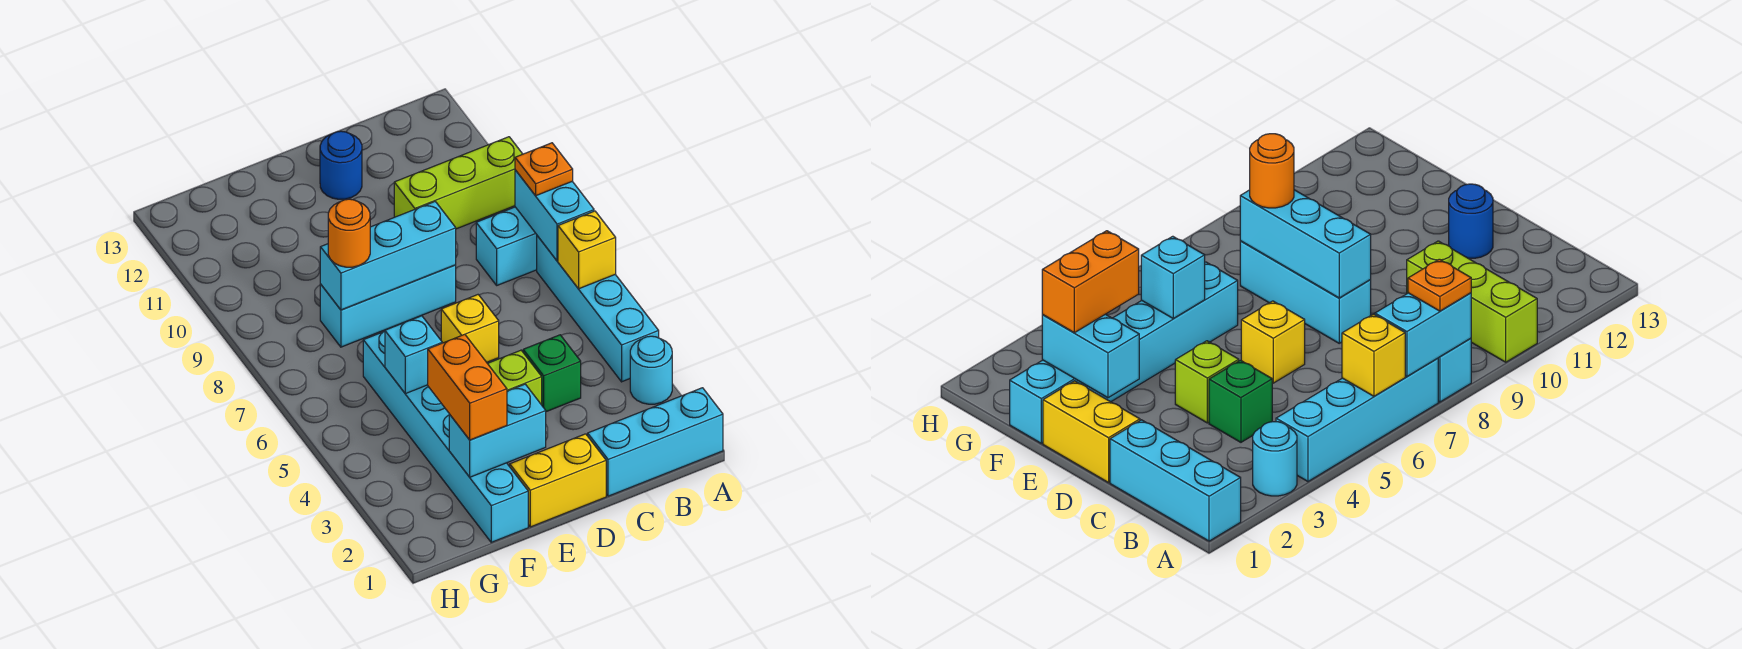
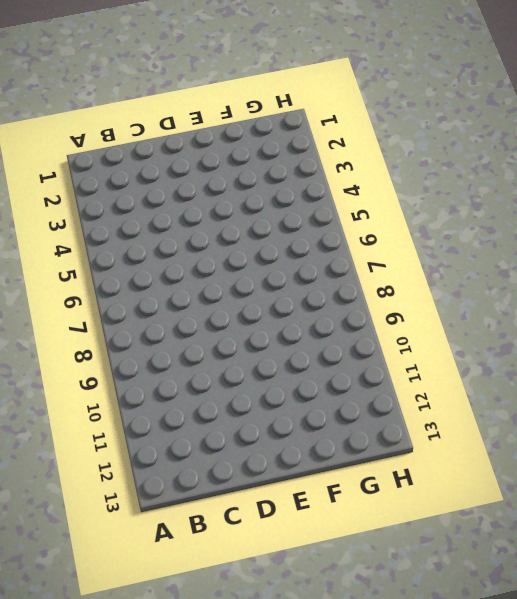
none -> cyan 1x3 brick [588,388,723,496]
none -> cyan 1x1 round brick [630,336,672,404]
none -> cyan 1x4 brick [537,236,659,382]

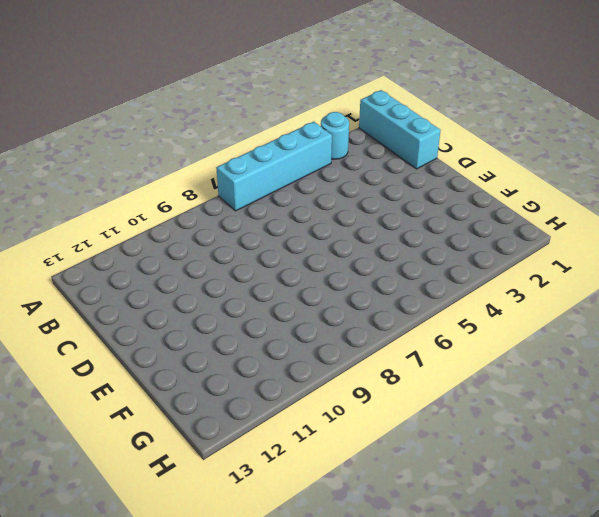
none -> cyan 1x2 brick [476,207,537,285]
none -> lime 1x3 brick [394,137,522,229]
none -> green 1x1 brick [523,335,581,412]

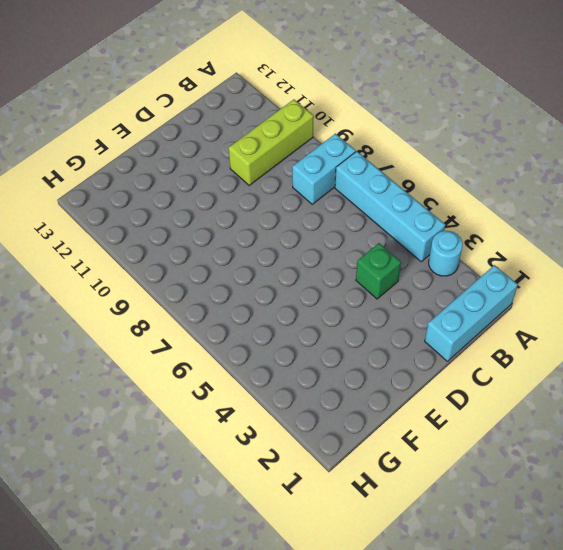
none -> yellow 1x2 brick [510,434,606,527]
none -> lime 1x1 brick [487,350,542,405]
none -> yellow 1x1 brick [441,295,499,362]

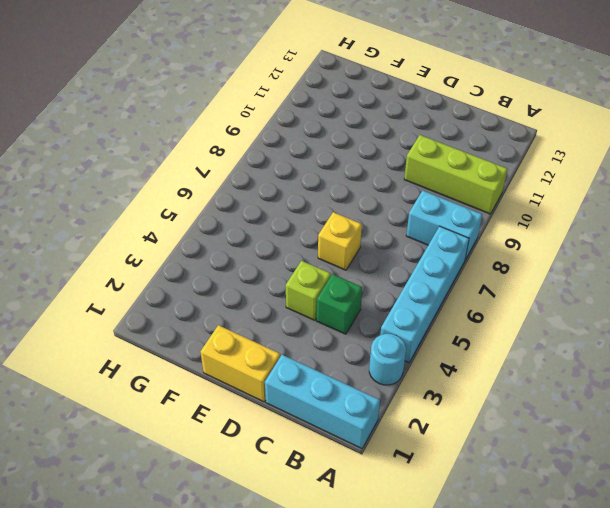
none -> cyan 1x3 brick [320,265,456,347]
none -> blue 1x1 round brick [320,131,362,199]
none -> cyan 1x6 brick [363,331,528,542]

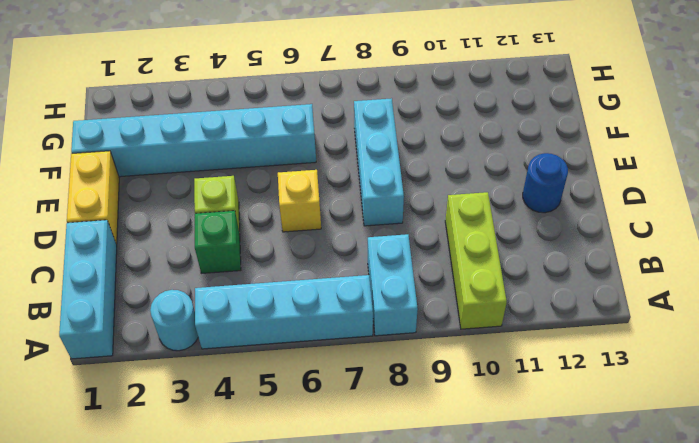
none -> yellow 1x1 brick [558,211,616,289]
none -> cyan 1x2 brick [515,170,594,261]
none -> cyan 1x3 brick [320,202,456,310]

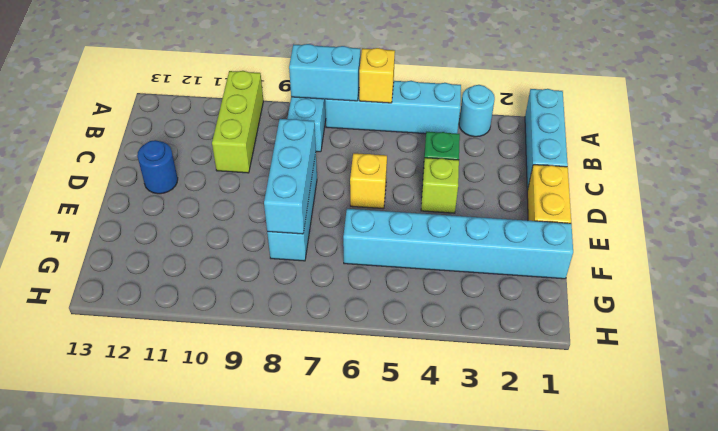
none -> cyan 1x2 brick [449,384,546,477]
none -> cyan 1x1 brick [385,316,442,394]
none -> orange 1x1 plate [515,143,573,196]

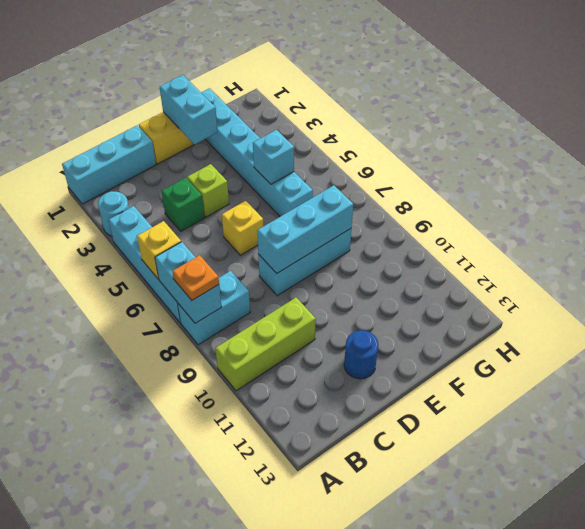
cyan 1x2 brick [160,75,218,144] -> cyan 1x2 brick turned to [449,384,546,477]
none -> orange 1x2 brick [428,334,507,440]
none -> orange 1x1 round brick [328,199,370,267]

